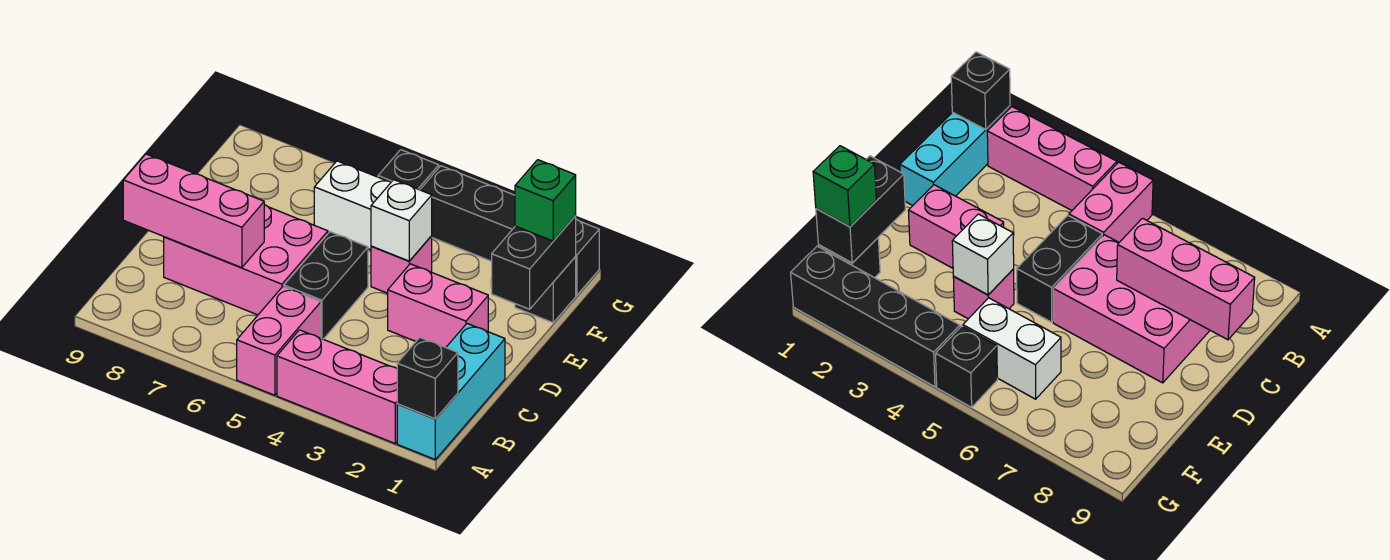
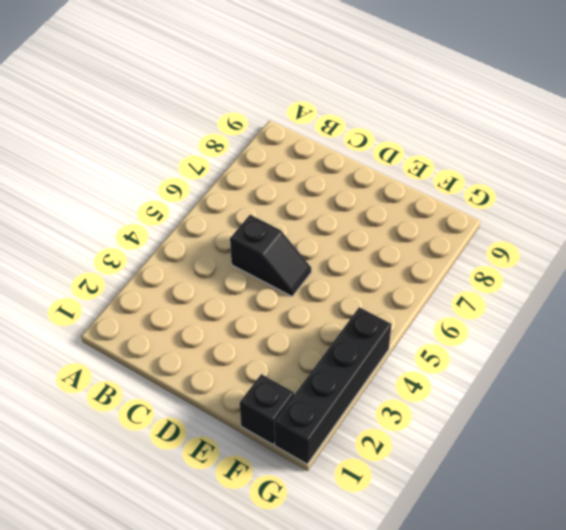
black 1x2 slope [230,215,311,296] -> black 1x2 brick [284,232,368,339]
none -> cyan 1x3 brick [397,324,505,459]
none -> pink 1x3 brick [277,330,397,443]
none -> pink 1x2 brick [237,287,321,395]

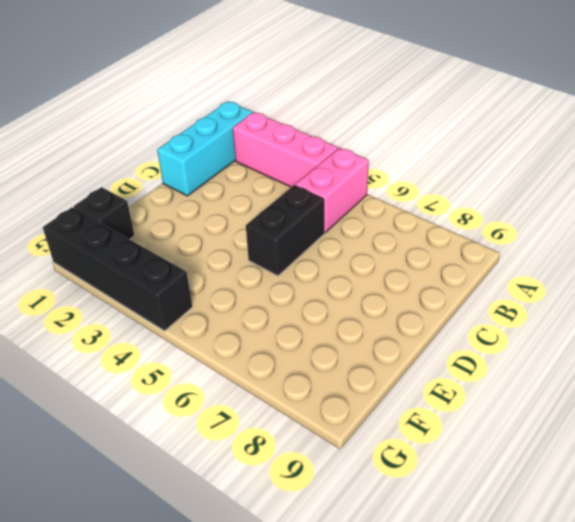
none -> pink 2x3 brick [164,205,328,315]
none -> pink 1x2 brick [388,264,488,348]
none -> pink 1x1 brick [371,236,432,293]

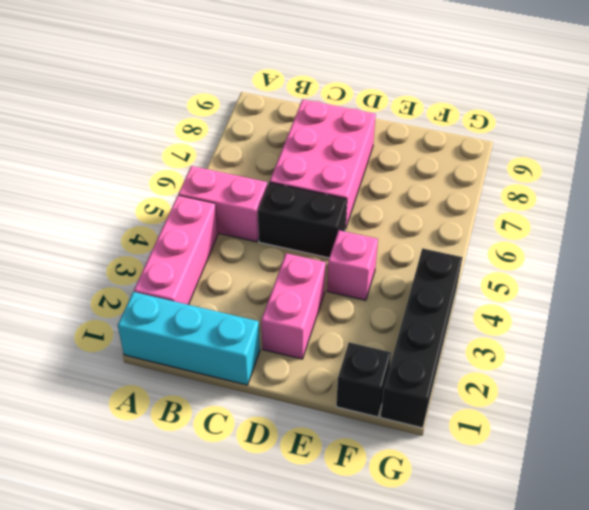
none -> white 1x2 brick [314,161,391,250]
none -> black 1x1 brick [378,150,439,190]
none -> black 1x1 brick [397,338,458,419]

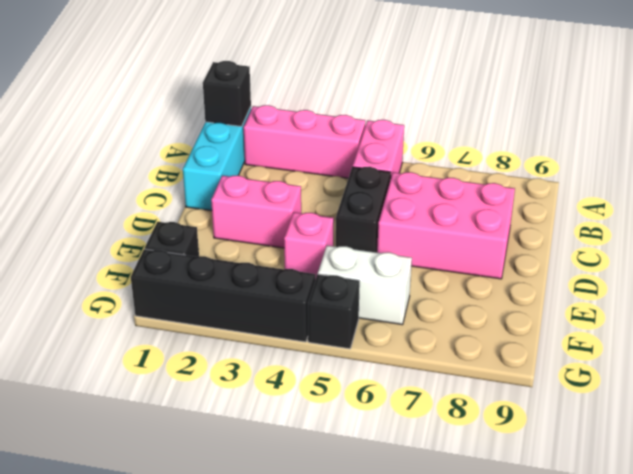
none -> pink 1x3 brick [123,154,264,268]
none -> black 1x2 brick [492,216,576,309]
none -> white 1x1 brick [371,180,432,261]

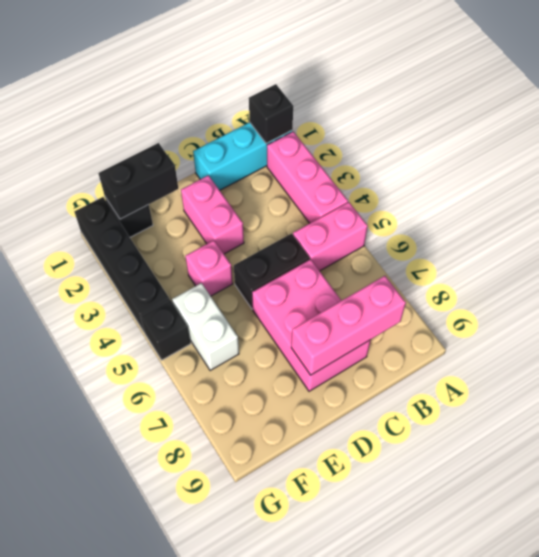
pink 1x3 brick [291,276,406,375] -> pink 1x3 brick turned to [123,154,264,268]
none -> white 1x1 brick [371,180,432,261]
none -> green 1x1 brick [515,160,576,241]

